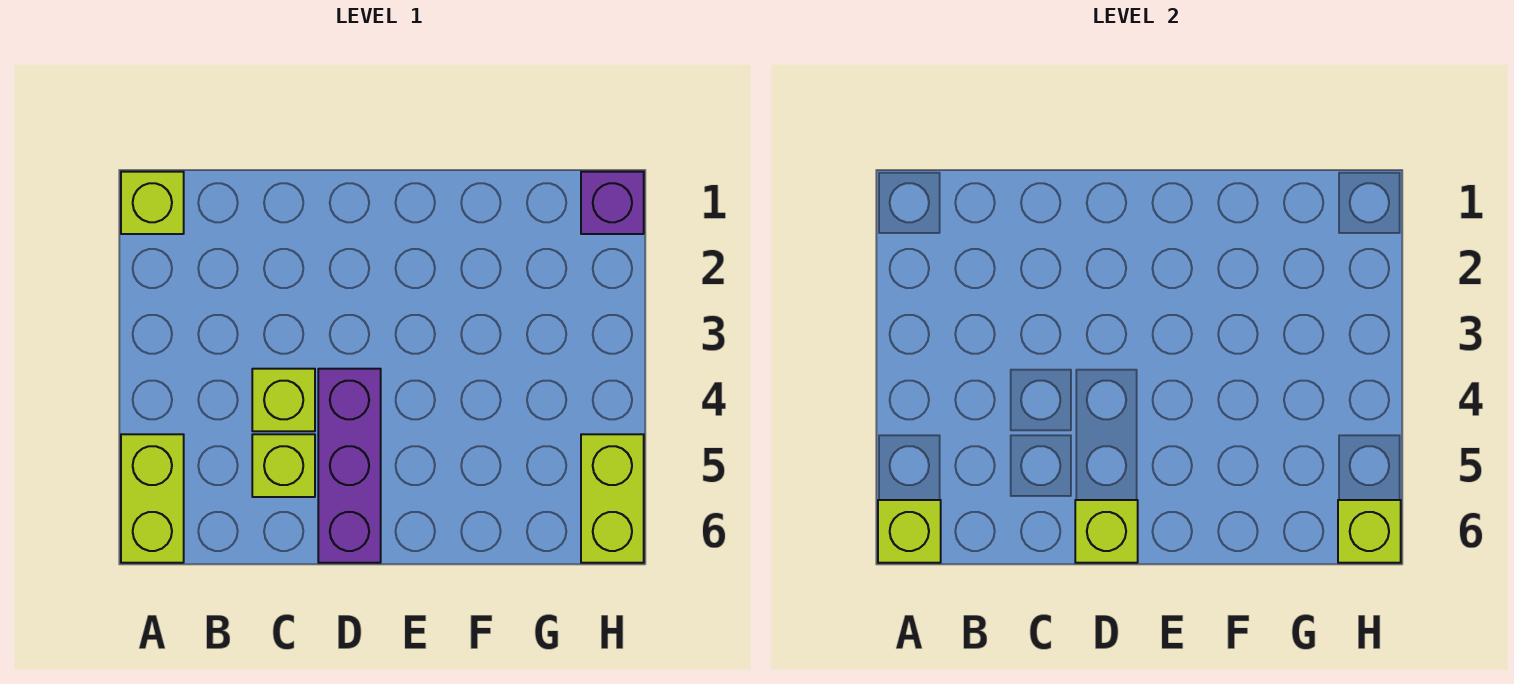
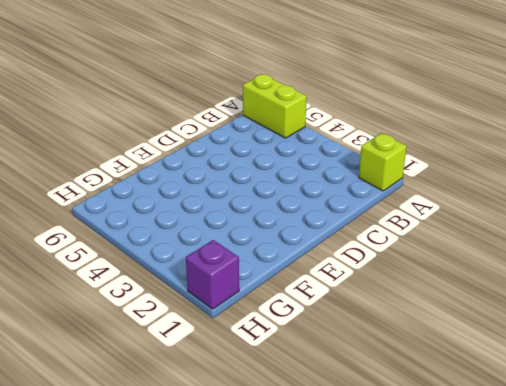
none -> lime 1x1 brick [252,369,315,431]
none -> lime 1x1 brick [252,434,315,497]

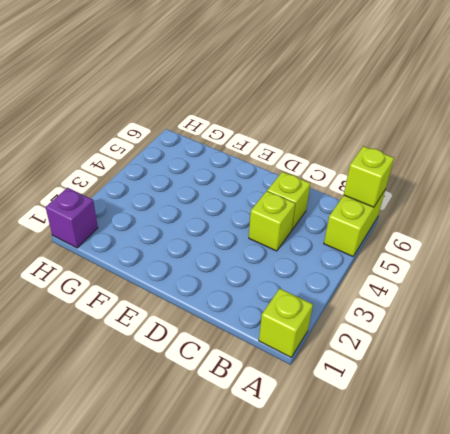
none -> purple 1x3 brick [318,369,381,563]
none -> lime 1x2 brick [581,434,644,563]

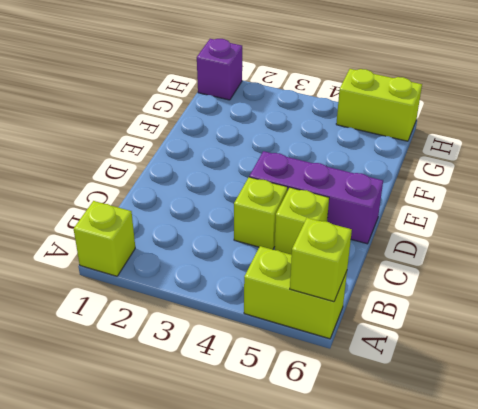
none -> lime 1x1 brick [1075,500,1138,563]
none -> lime 1x1 brick [1338,500,1401,563]

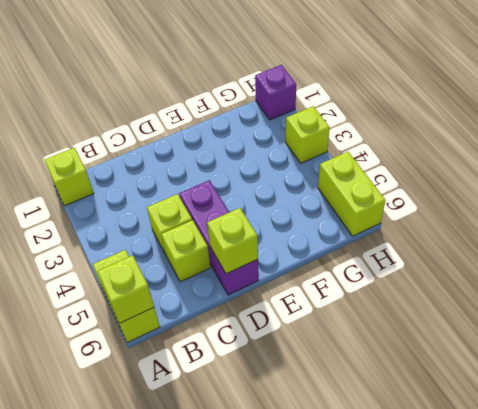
lime 1x1 brick [286,106,330,163] -> lime 1x1 brick moved to [1338,500,1401,563]

